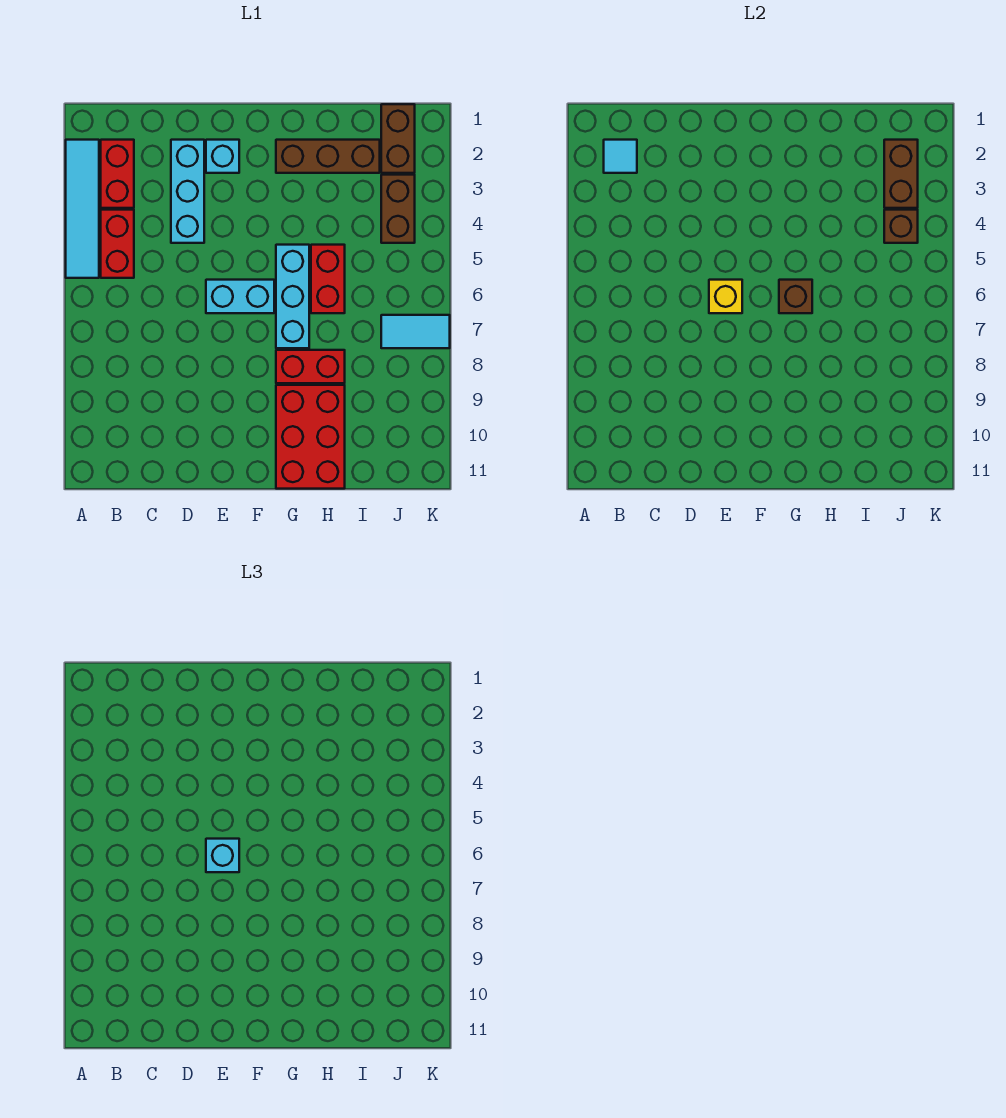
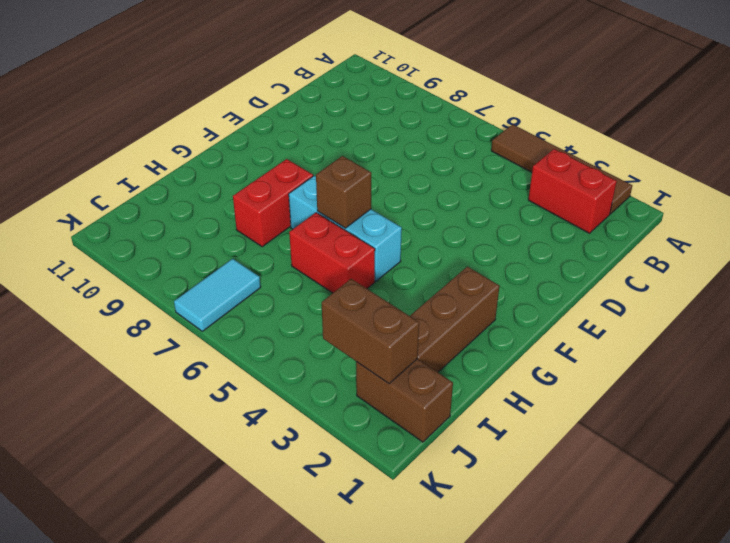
brown 1x4 tile [491,124,632,214] -> cyan 1x4 tile [66,140,99,278]
none -> red 1x2 brick [101,210,134,278]
none -> cyan 1x3 brick [171,140,204,243]
none -> cyan 1x1 brick [206,140,239,173]

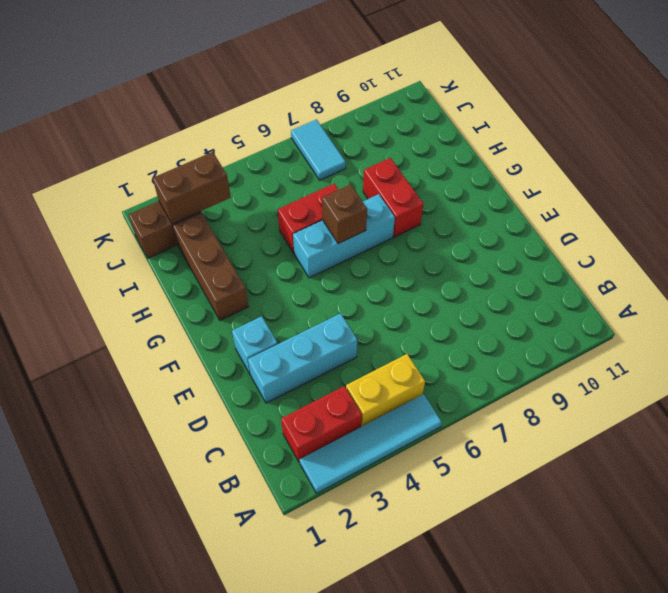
yellow 1x2 brick [346,354,425,427] -> red 1x2 brick [101,210,134,278]
none -> cyan 1x2 brick [206,280,274,313]
none -> red 2x3 brick [276,385,345,489]
none -> brown 1x2 brick [381,175,415,243]

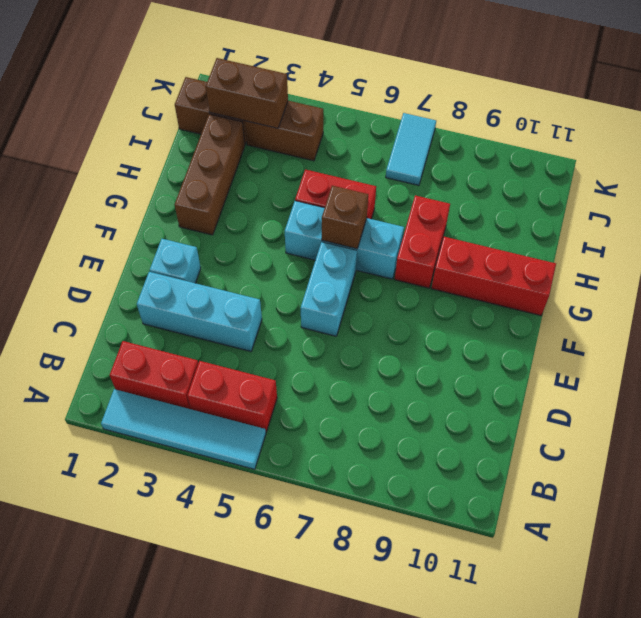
red 1x3 brick [431,237,556,316] -> red 2x3 brick [276,385,345,489]
none -> cyan 1x1 tile [604,140,637,173]
none -> yellow 1x1 brick [709,280,742,313]
none -> brown 1x1 brick [884,210,918,243]

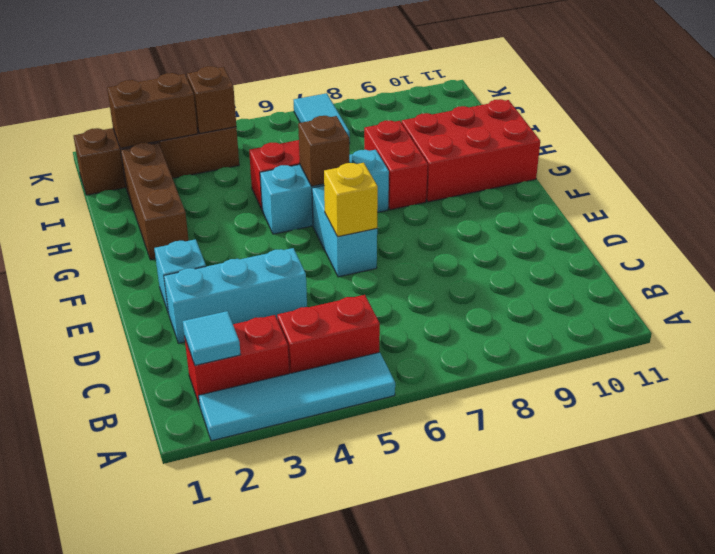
none -> cyan 1x1 brick [206,839,239,872]

